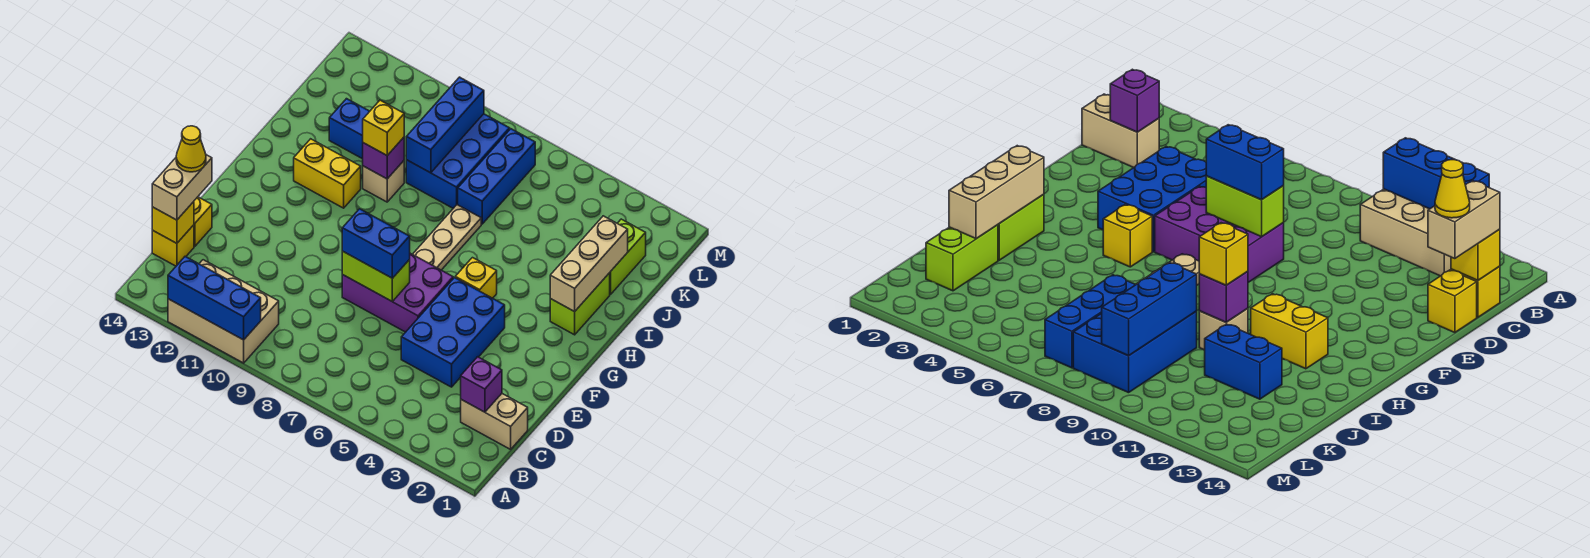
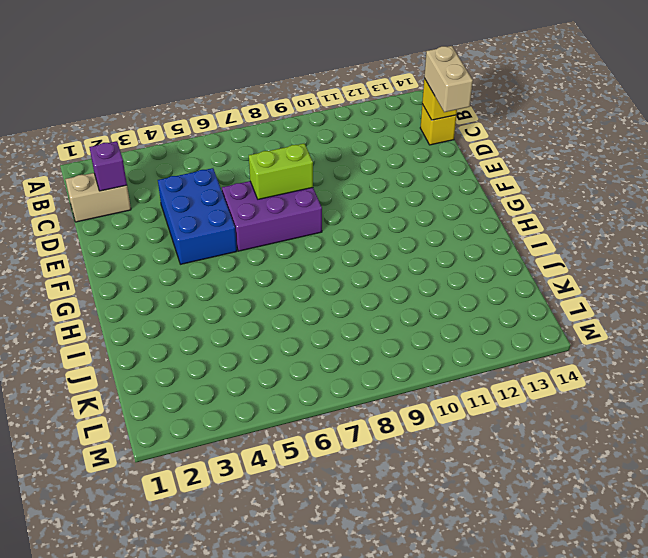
none -> tan 2x3 brick [168,260,279,363]
none -> yellow 1x1 brick [194,197,212,247]
none -> yellow 1x1 brick [455,258,497,298]

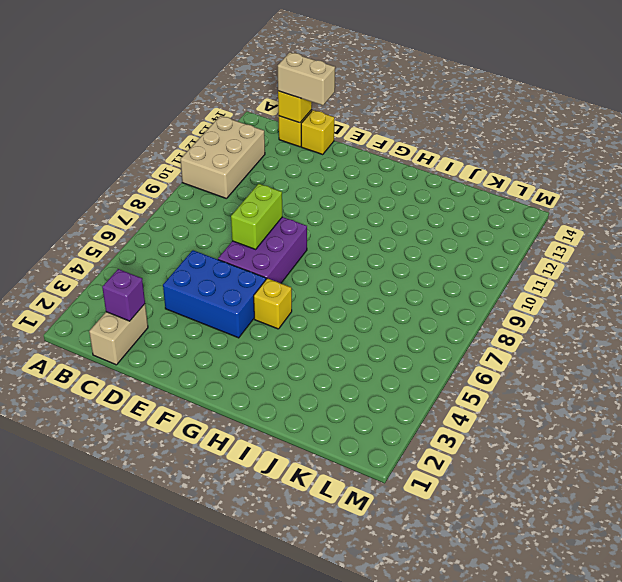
none -> tan 1x3 plate [413,205,481,270]
none -> lime 1x2 brick [550,273,610,335]
none -> yellow 1x2 brick [294,139,361,208]

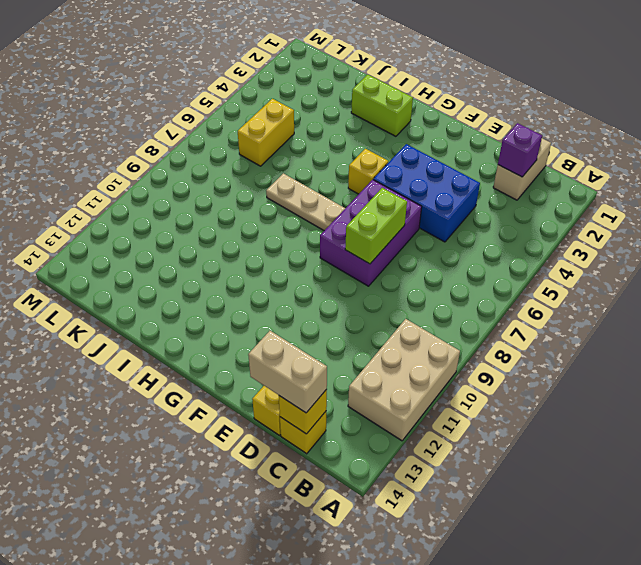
yellow 1x2 brick [238,99,294,166] -> yellow 1x2 brick moved to [294,139,361,208]
none -> tan 1x1 brick [363,161,404,202]
none -> lime 1x2 brick [610,219,646,295]
none -> blue 1x3 brick [458,129,535,224]

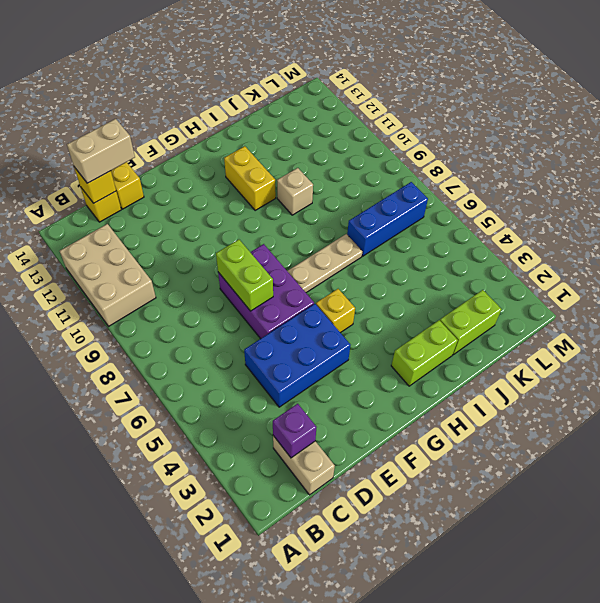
none -> blue 2x3 brick [406,114,510,208]
none -> blue 1x2 brick [329,99,370,159]
none -> blue 1x3 brick [168,257,261,340]

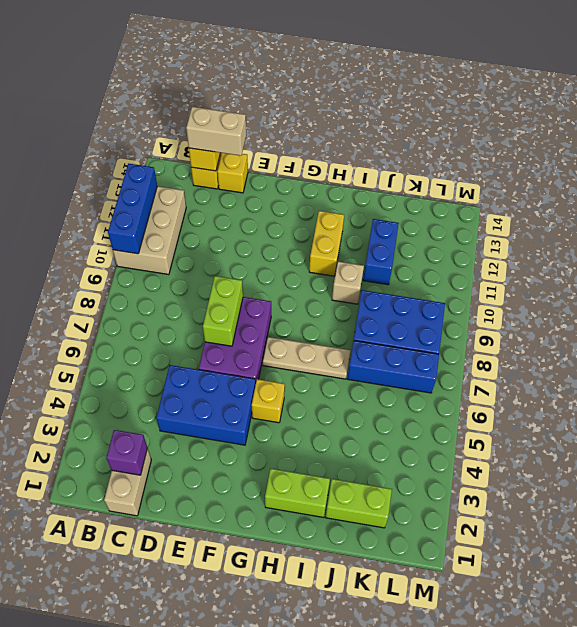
none -> tan 1x3 brick [550,216,628,312]
none -> purple 1x1 brick [363,137,404,179]
none -> blue 1x3 brick [406,77,484,173]

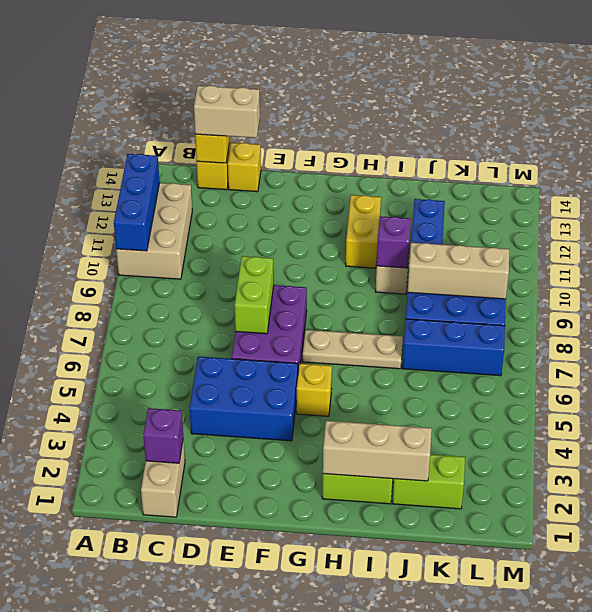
tan 1x3 brick [408,243,510,299] -> blue 1x3 brick [406,77,484,173]
none -> blue 1x2 brick [342,209,410,278]
none -> yellow 1x1 brick [363,100,404,155]
none -> yellow 1x1 cone [176,126,206,172]

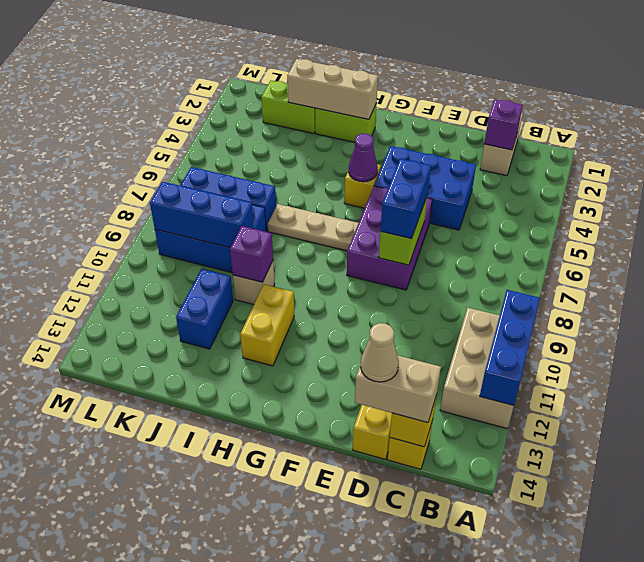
tan 1x1 cone [361,323,399,382] -> yellow 1x1 cone [176,126,206,172]
purple 1x1 cone [349,133,378,182] -> none
none -> yellow 1x1 brick [363,100,404,155]

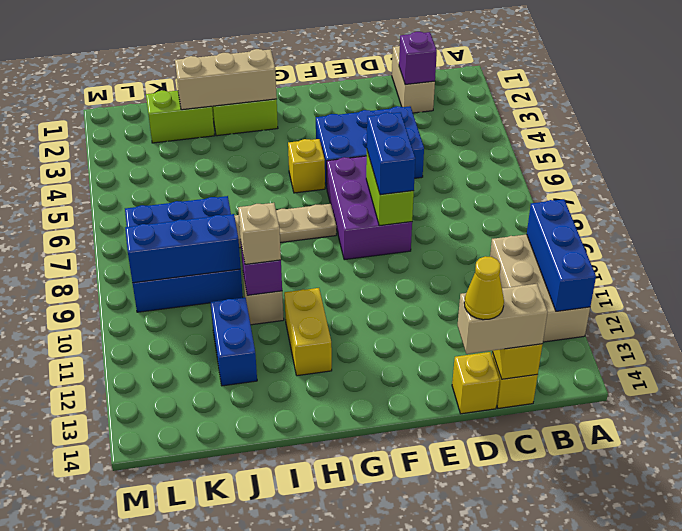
tan 1x1 brick [238,203,281,264] -> yellow 1x1 brick [363,100,404,155]

